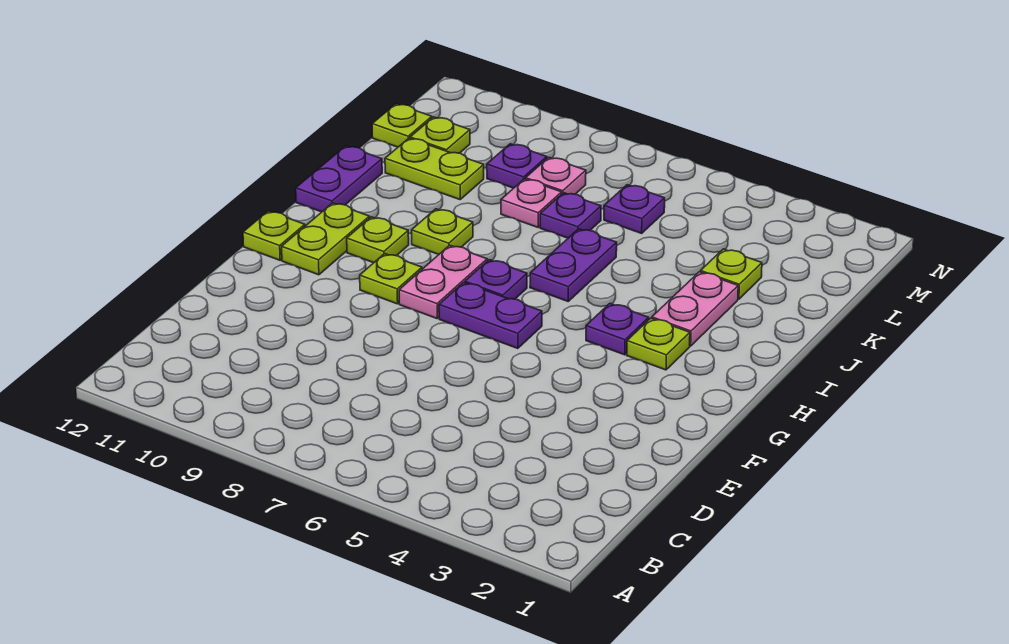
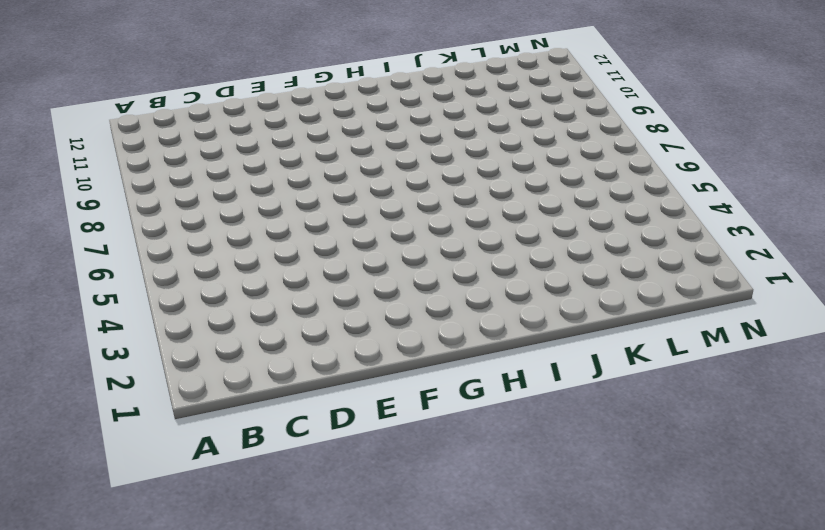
none -> purple 1x2 plate [439,283,542,349]
none -> pink 1x2 plate [399,245,487,319]
none -> lime 1x1 plate [360,254,422,304]

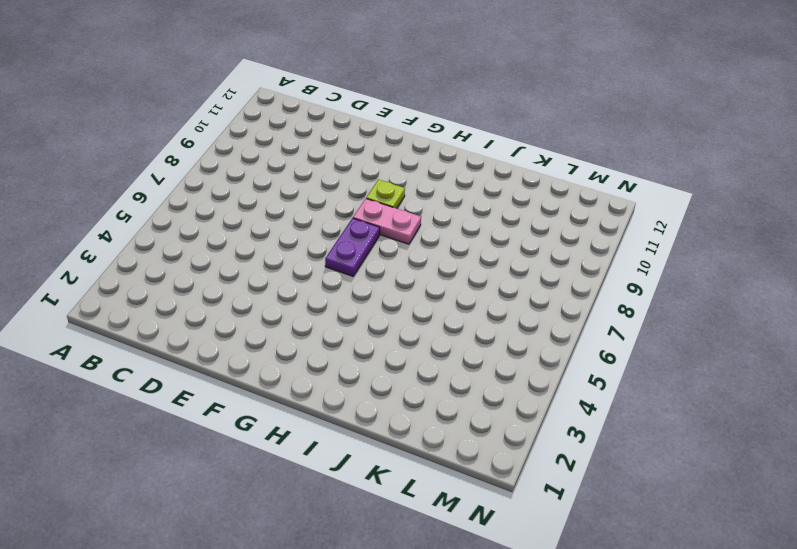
none -> lime 1x2 plate [282,203,370,275]
none -> lime 1x1 plate [243,211,305,260]
none -> lime 1x1 plate [627,318,690,370]

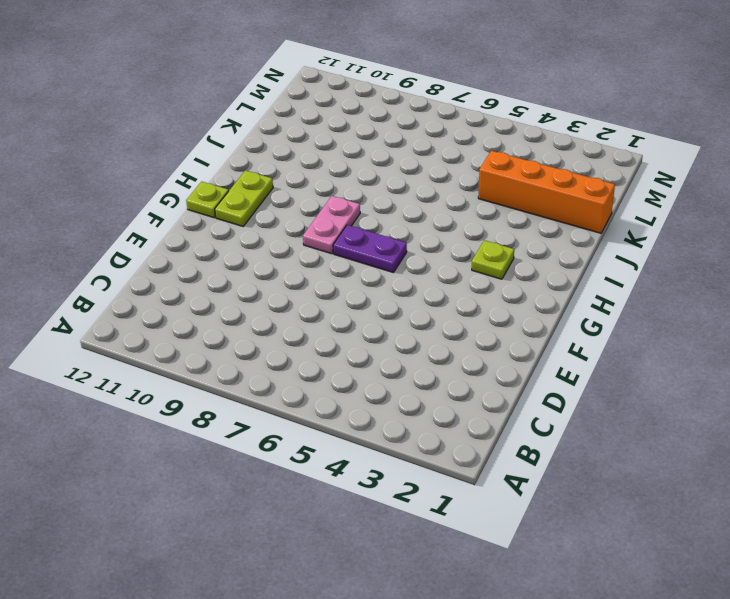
orange 1x4 brick [478,151,615,233] -> lime 1x1 plate [700,249,762,299]
none -> lime 1x1 plate [360,254,422,304]
none -> purple 1x1 plate [586,303,649,355]
none -> purple 1x1 plate [465,260,527,299]

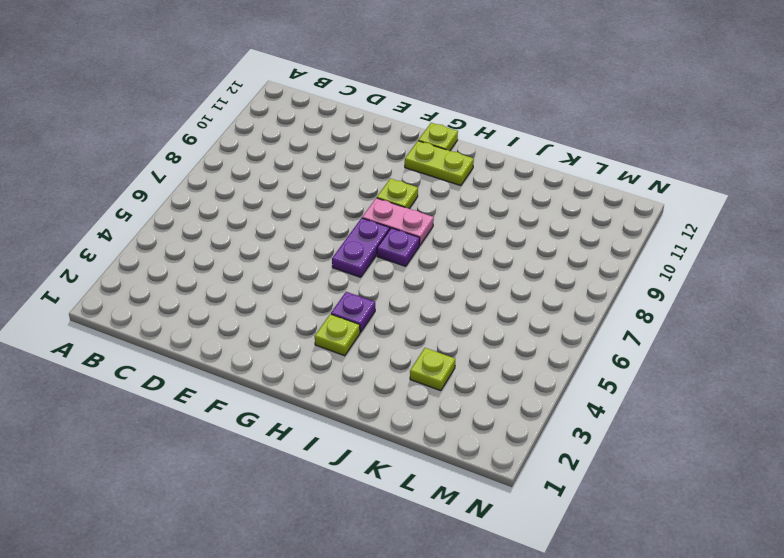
none -> lime 1x1 plate [347,217,409,263]
none -> pink 1x2 plate [652,272,738,346]
none -> purple 1x2 plate [530,229,617,301]

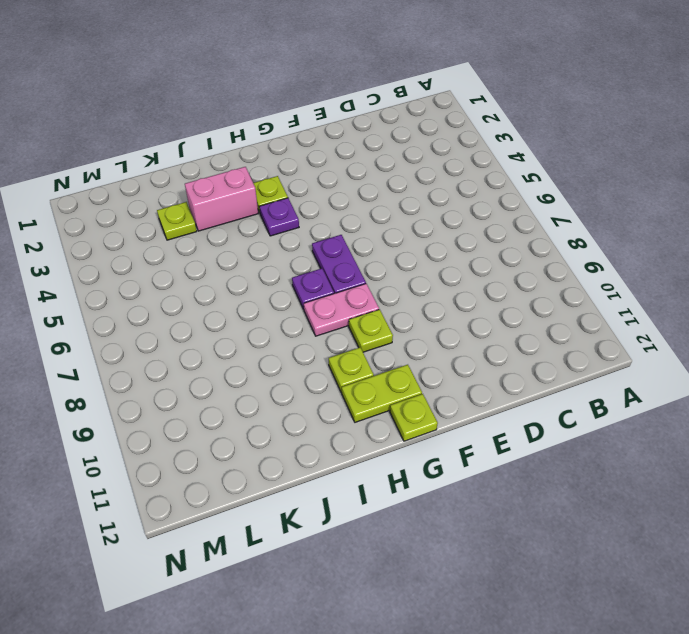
pink 1x2 brick [185,167,258,231] -> pink 1x2 plate [652,272,738,346]
none -> purple 1x2 plate [530,229,617,301]
none -> lime 1x1 plate [412,209,473,255]
none -> purple 1x2 plate [296,146,382,212]

